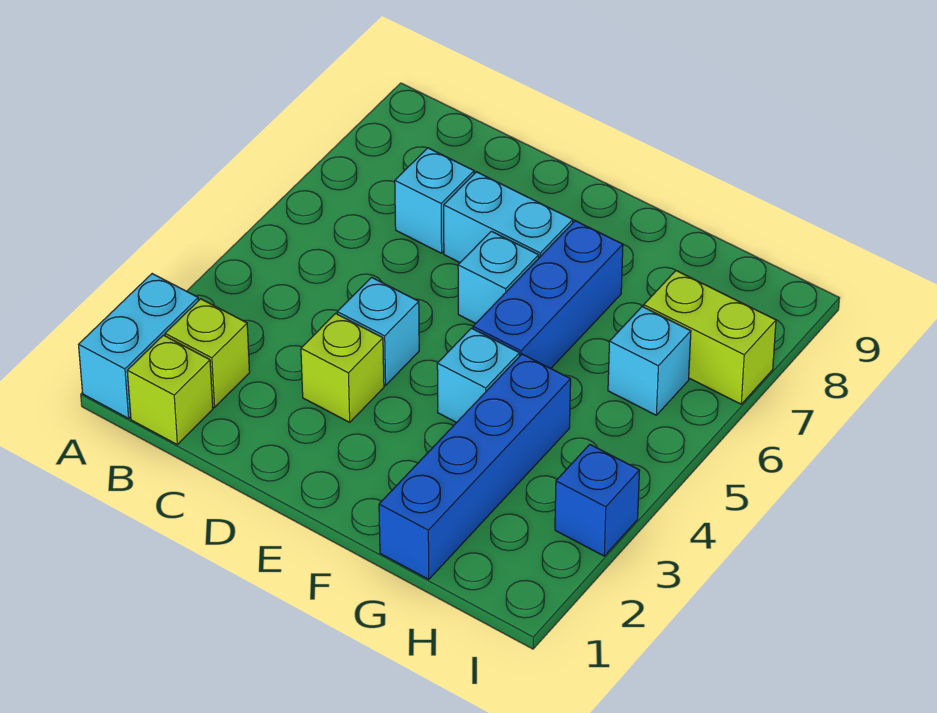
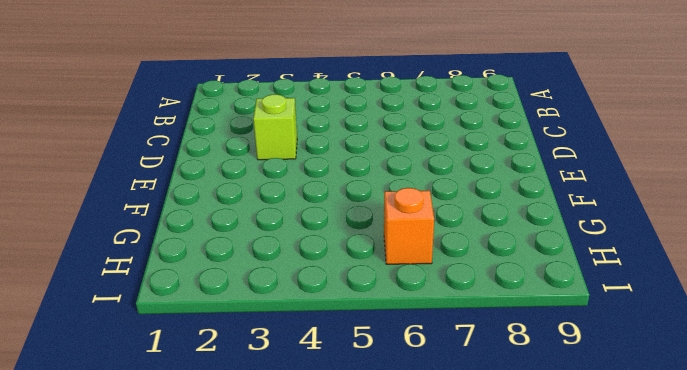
orange 1x1 brick [384,188,434,264] -> cyan 1x1 brick [608,307,691,415]
none -> cyan 1x2 brick [79,274,198,418]
none -> lime 1x1 brick [127,335,213,444]
none -> lime 1x1 brick [165,299,250,407]

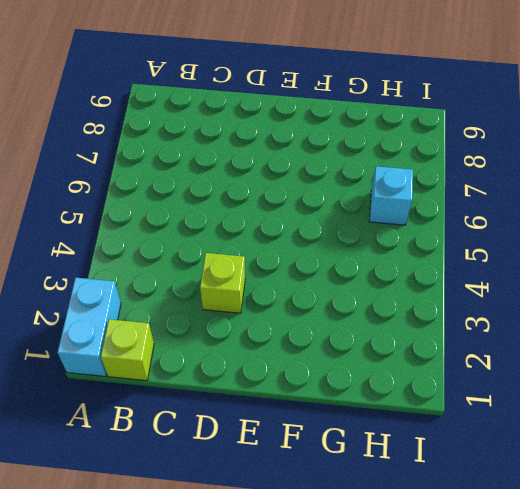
none -> lime 1x1 brick [165,299,250,407]
none -> cyan 1x1 brick [395,148,474,253]
none -> cyan 1x1 brick [337,277,419,386]

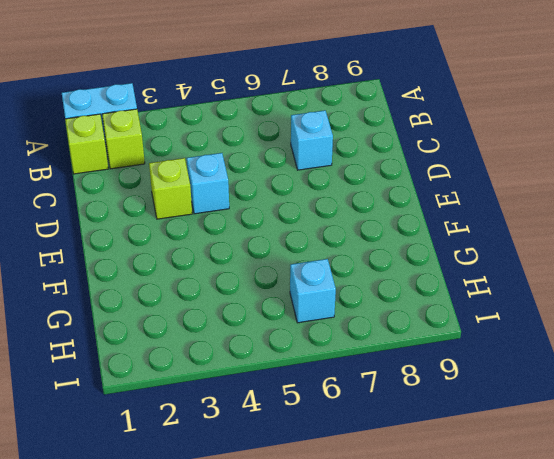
none -> cyan 1x2 brick [444,172,573,263]
none -> cyan 1x1 brick [458,231,539,323]
none -> cyan 1x1 brick [437,328,520,423]

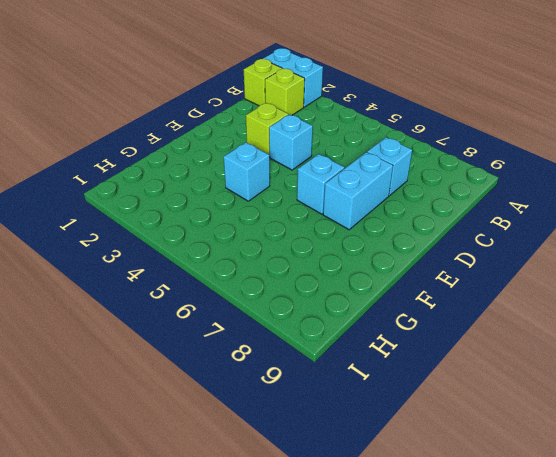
none -> blue 1x3 brick [473,221,623,368]
none -> blue 1x4 brick [379,354,571,579]
none -> cyan 1x1 brick [608,307,691,415]

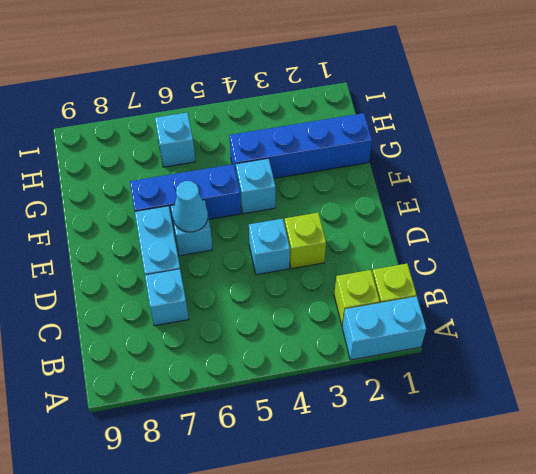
cyan 1x1 cone [172,181,208,232] -> none
none -> lime 1x2 brick [644,271,776,404]
none -> blue 1x1 brick [555,444,640,556]

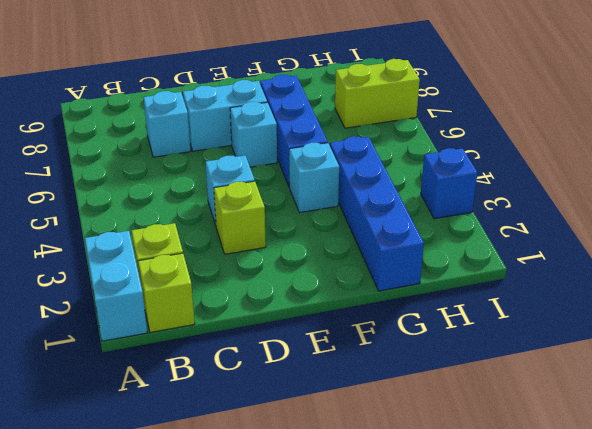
none -> cyan 1x1 brick [608,307,691,415]

